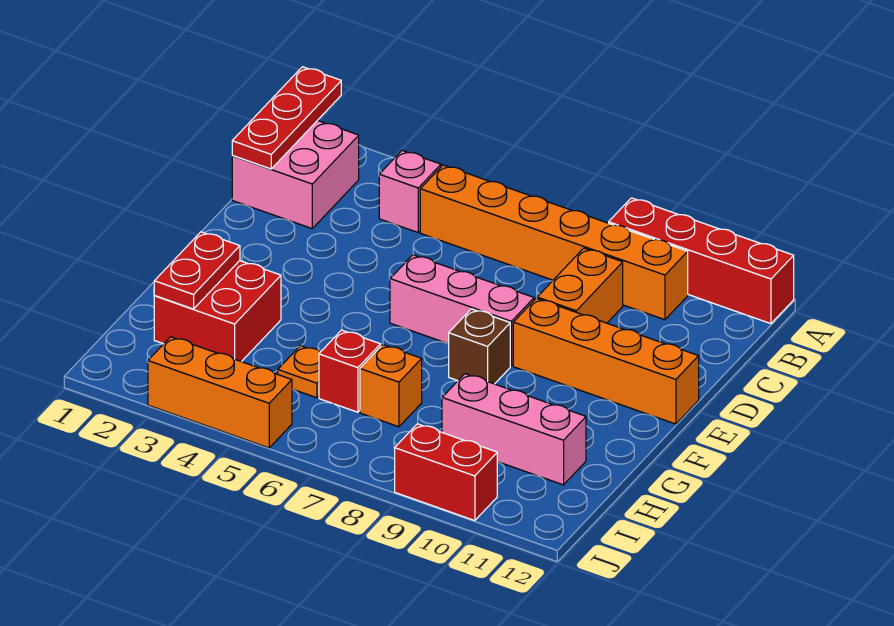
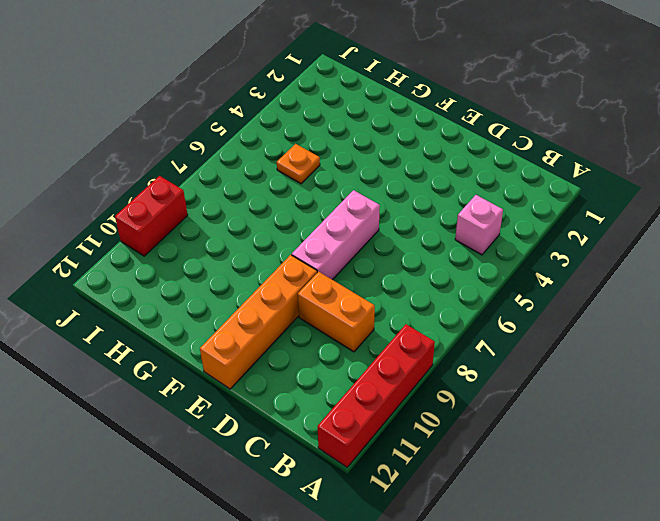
none -> pink 2x2 brick [232,121,359,228]
none -> orange 1x6 brick [420,165,688,320]
none -> brown 1x1 brick [449,309,510,384]

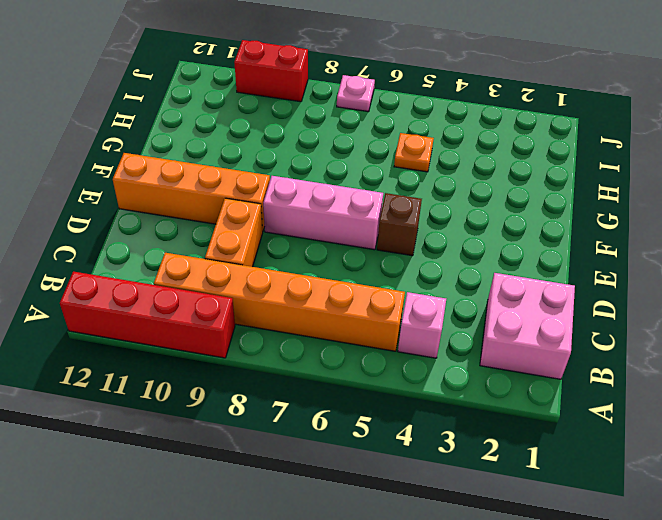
brown 1x1 brick [377,193,422,256] -> brown 1x1 brick moved to [449,309,510,384]
pink 1x1 plate [337,75,375,112] -> none
none -> red 2x2 brick [154,261,281,362]
none -> red 1x1 brick [319,330,381,412]
none -> orange 1x1 brick [360,345,422,427]

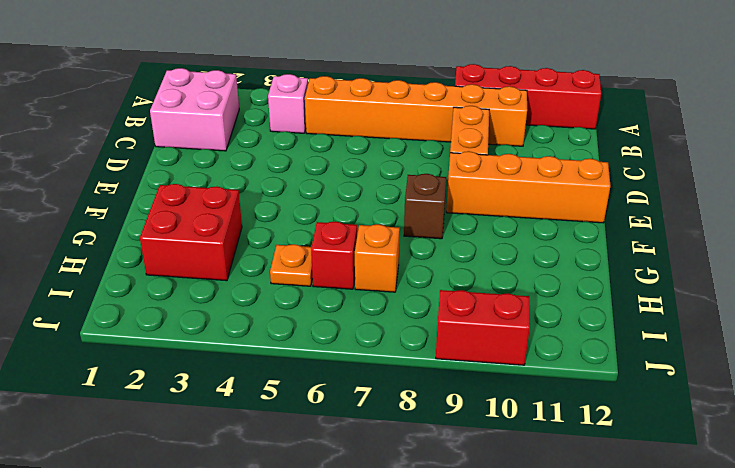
none -> pink 1x3 brick [390,255,534,366]
none -> pink 1x3 brick [442,374,586,485]
none -> orange 1x3 brick [148,337,292,448]

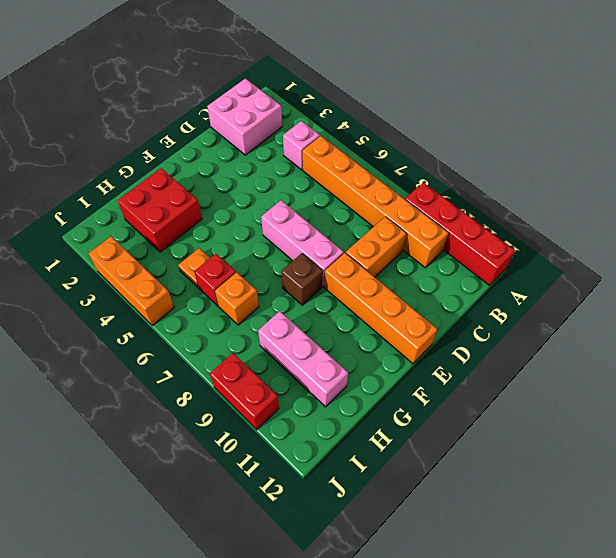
none -> red 1x3 plate [232,67,341,169]
none -> red 1x2 plate [154,232,240,309]

